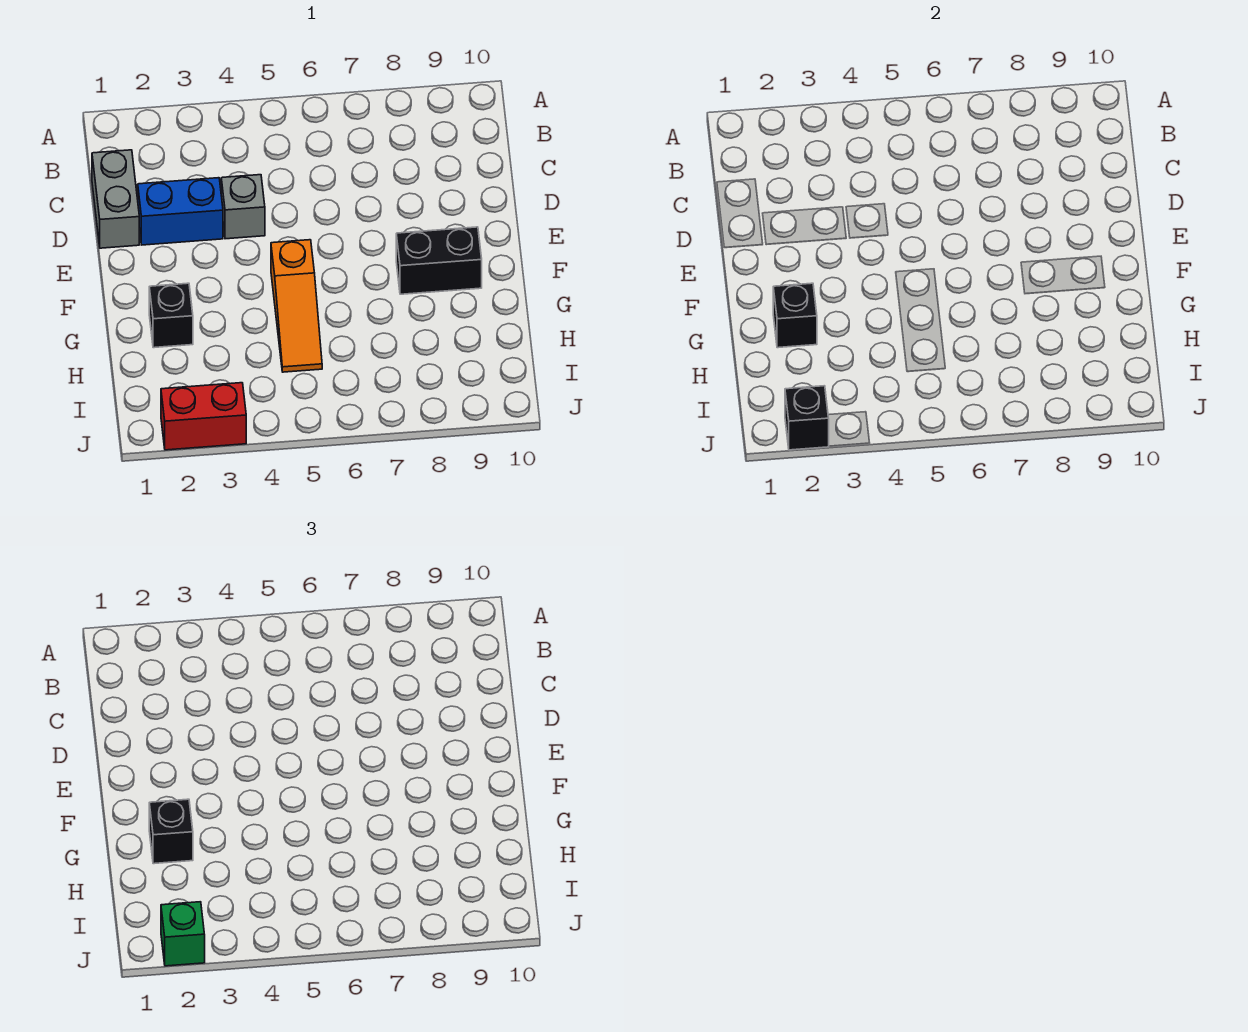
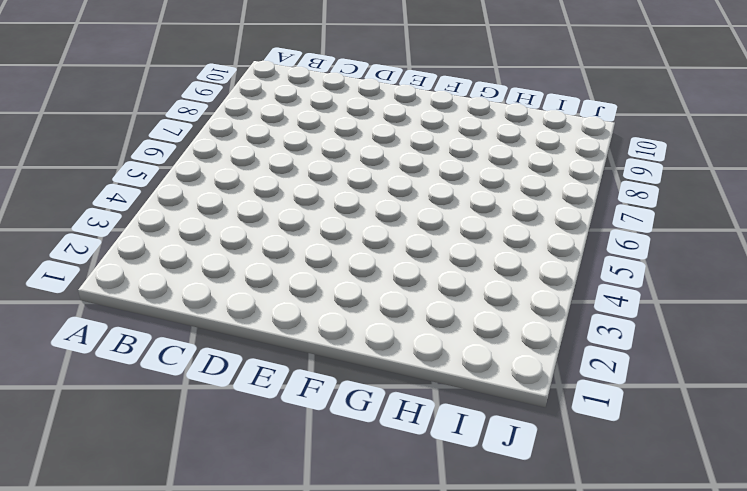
none -> grey 1x2 brick [92,150,139,248]
none -> blue 1x2 brick [138,178,223,245]

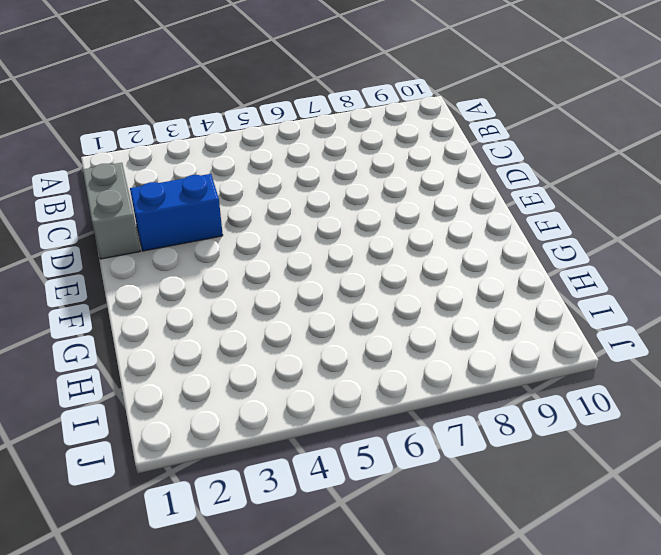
none -> grey 1x1 brick [221,175,265,239]
none -> orange 1x3 slope [271,240,322,372]

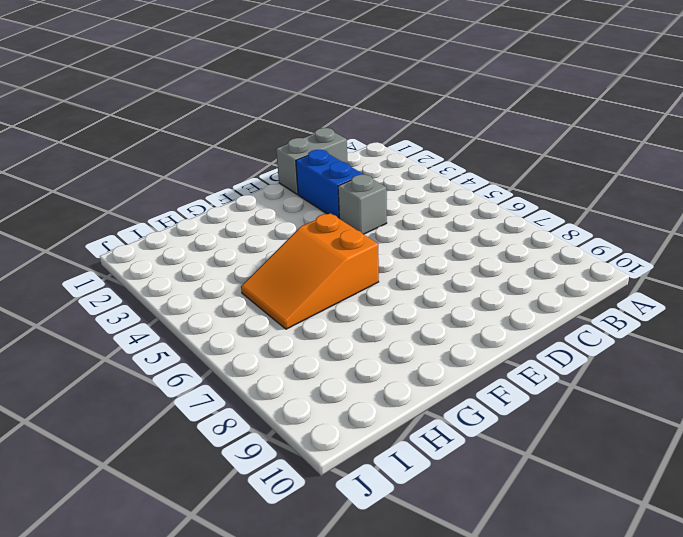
orange 2x3 slope [241,213,379,329] -> orange 1x3 slope [271,240,322,372]
none -> black 1x2 brick [396,227,482,294]
none -> black 1x1 brick [149,283,193,348]

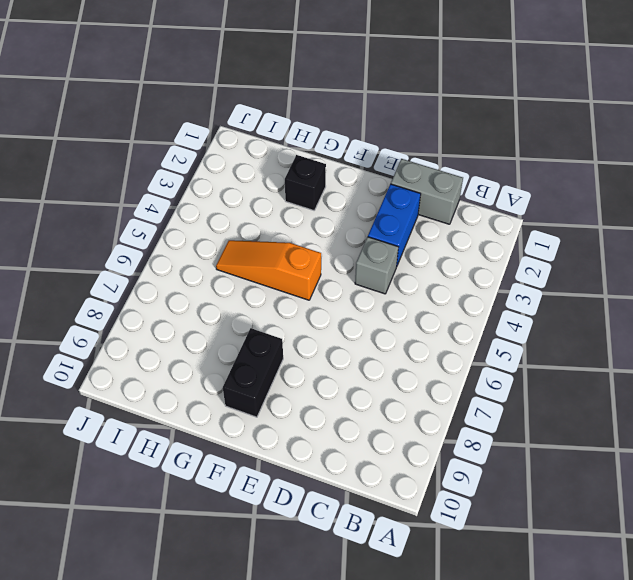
none -> red 1x2 brick [161,383,246,450]
none -> black 1x1 brick [773,283,817,348]

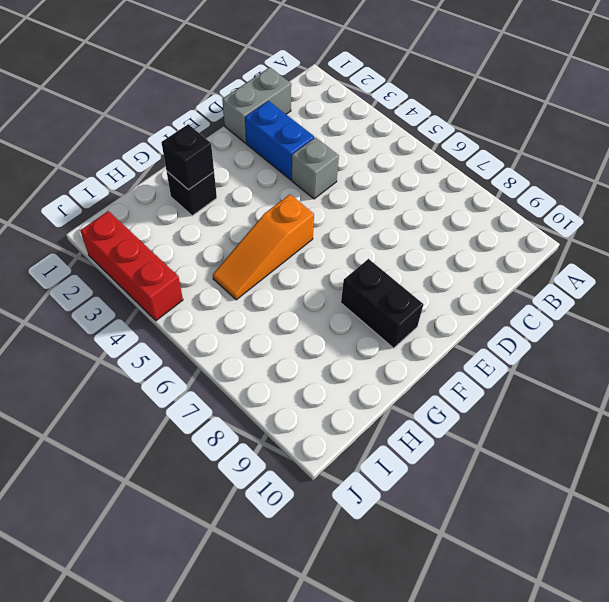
red 1x3 brick [80,211,183,321] -> red 1x2 brick [161,383,246,450]
none -> black 1x1 brick [785,386,829,450]
none -> black 1x1 brick [149,799,193,864]

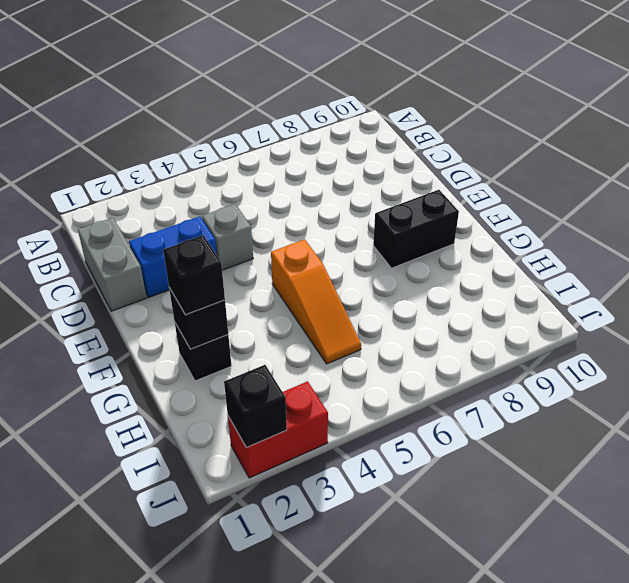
none -> green 1x1 brick [161,902,205,966]

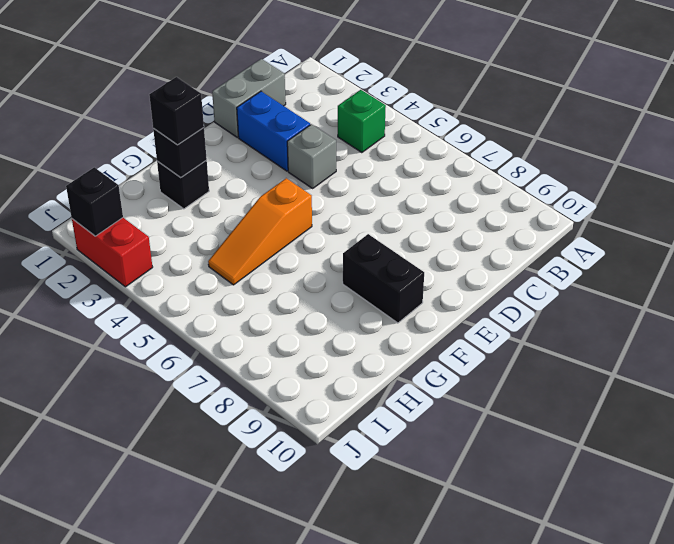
green 1x1 brick [338,90,386,153] -> green 1x1 brick moved to [161,902,205,966]

